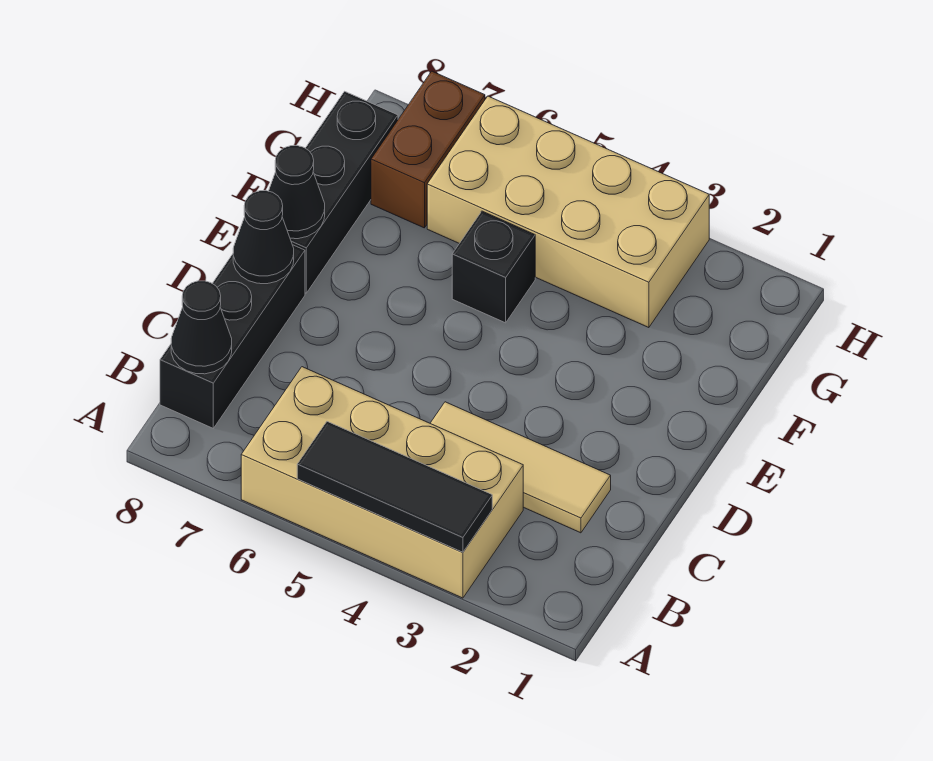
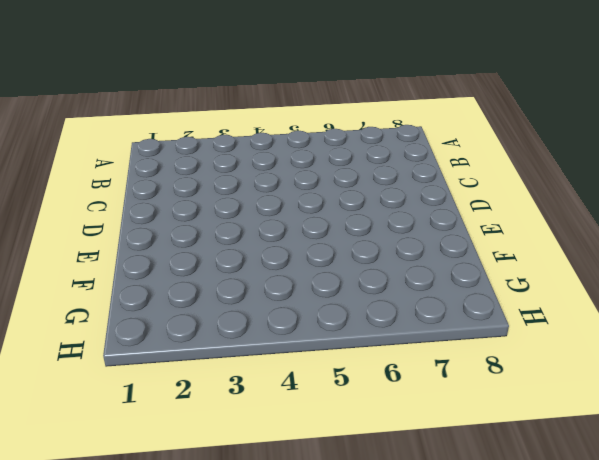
none -> tan 2x4 brick [241,367,523,598]
none -> black 1x3 brick [160,245,305,428]

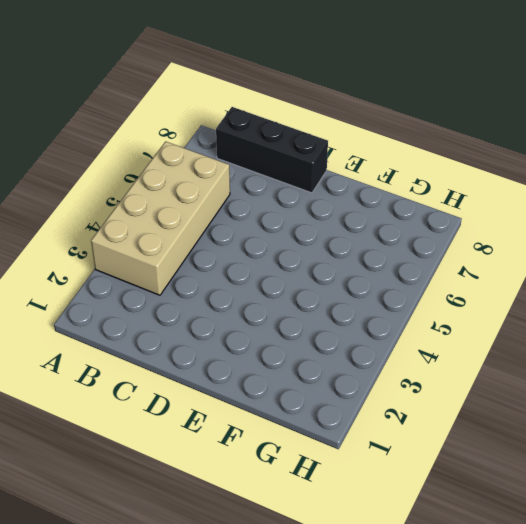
none -> tan 1x3 tile [430,402,611,533]
none -> black 1x3 brick [290,91,398,293]

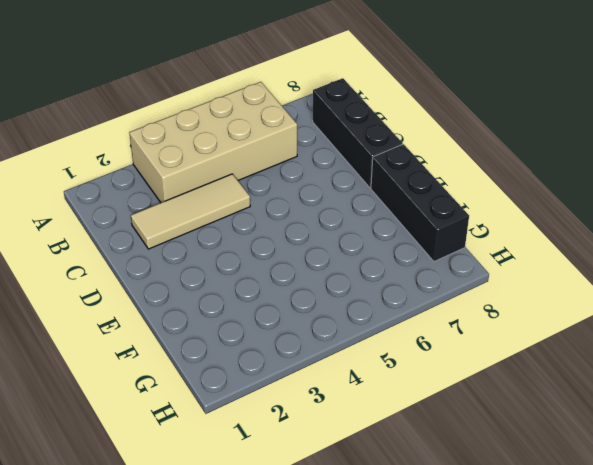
none -> black 1x1 brick [452,211,535,323]
none -> tan 2x4 brick [427,96,709,328]

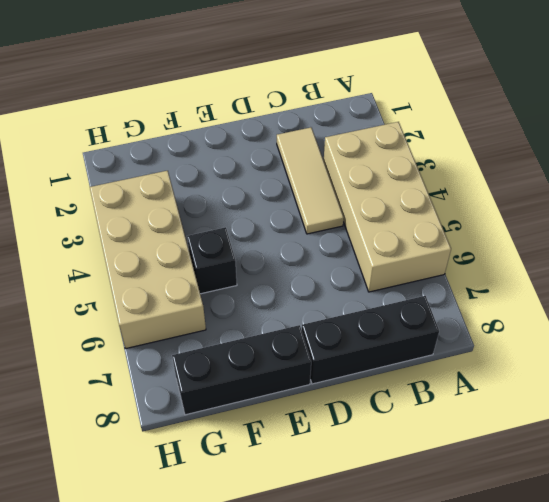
none -> brown 1x2 brick [371,71,485,228]
none -> black 1x3 tile [297,422,492,552]

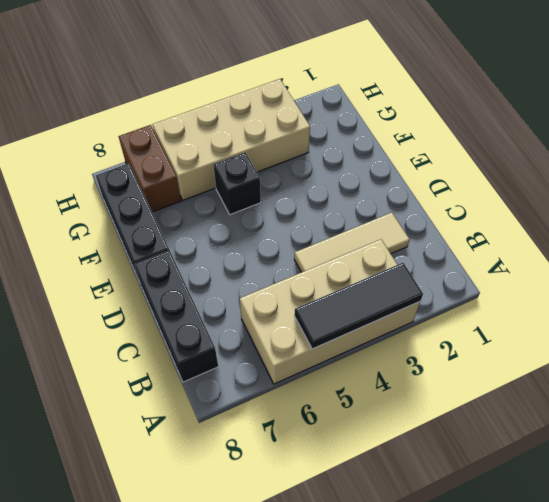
none -> black 1x1 cone [171,281,232,374]
none -> black 1x1 cone [233,191,294,284]

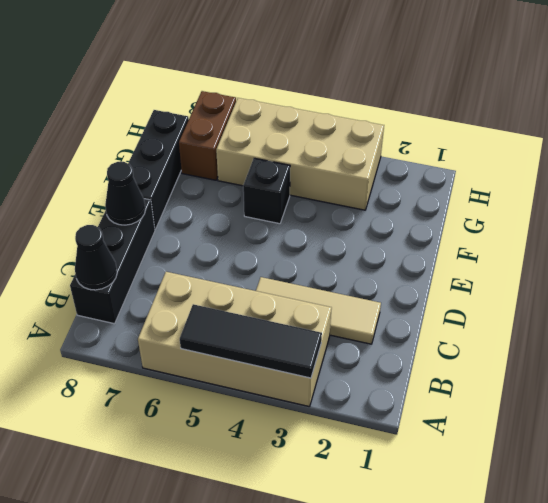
none -> black 1x1 cone [269,146,325,239]

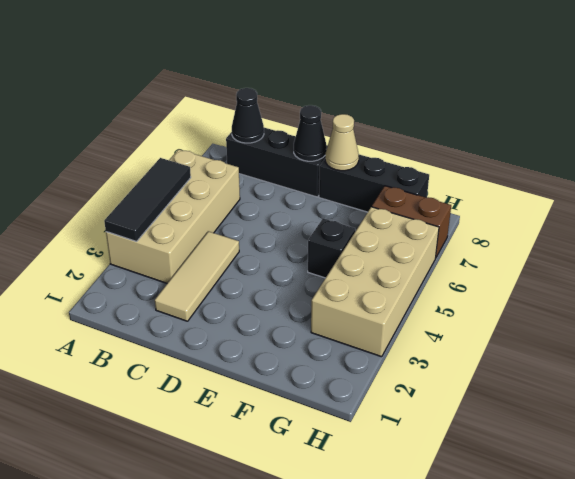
tan 1x1 cone [325,114,359,171] -> black 1x1 cone [269,146,325,239]

